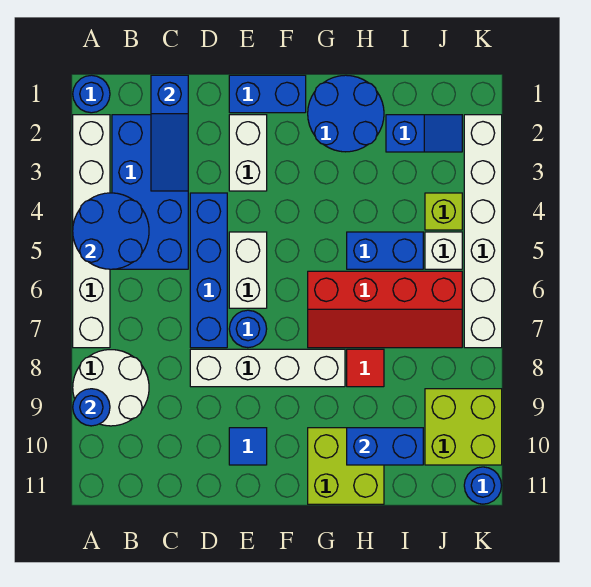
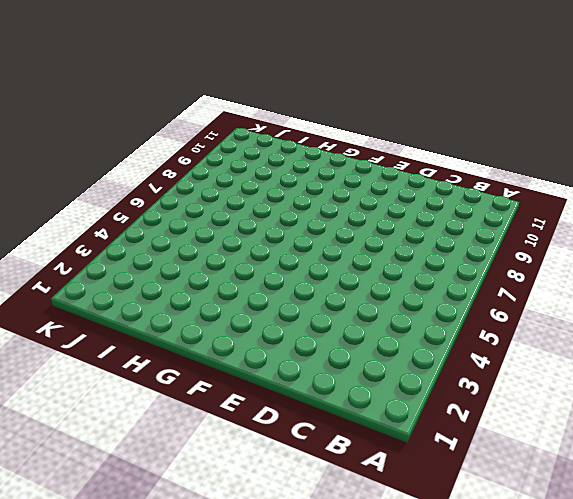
none -> blue 1x1 round brick [73,75,110,113]
none -> white 1x6 brick [73,115,110,348]
none -> white 2x2 round brick [73,350,149,426]

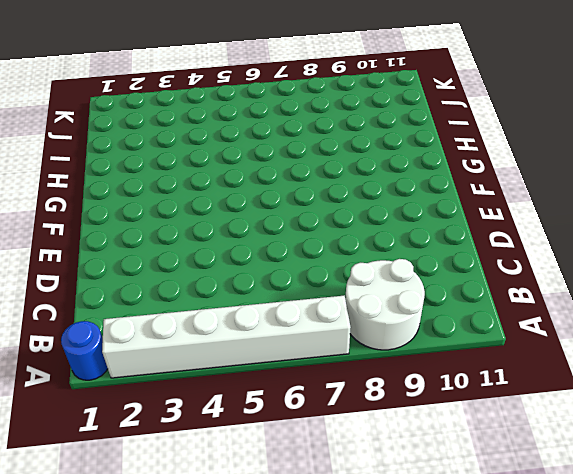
none -> blue 2x4 brick [112,115,188,269]
none -> blue 1x4 brick [190,193,227,348]
none -> white 1x4 brick [190,349,345,387]

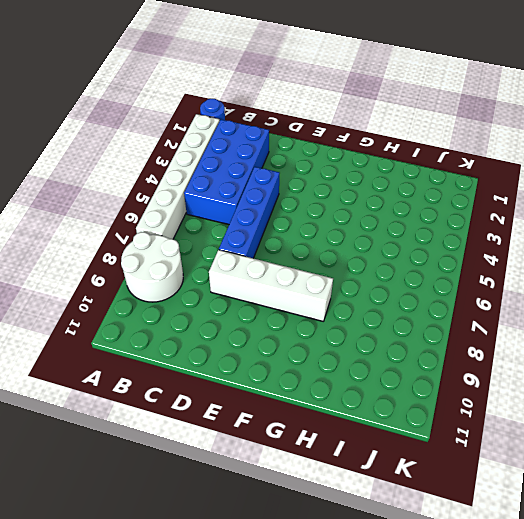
none -> blue 1x2 brick [229,75,306,113]
none -> white 1x2 brick [229,115,267,191]
none -> white 1x2 brick [229,232,267,308]

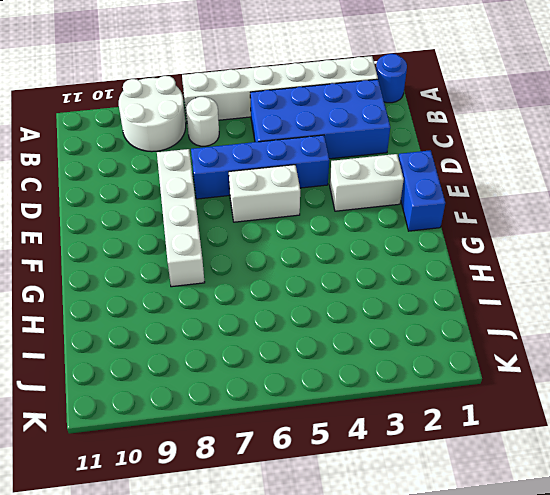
white 1x1 round brick [186,97,219,146] -> none
none -> blue 1x1 round brick [229,310,267,348]
none -> blue 1x1 tile [229,428,267,465]
none -> blue 2x2 round brick [308,75,384,152]

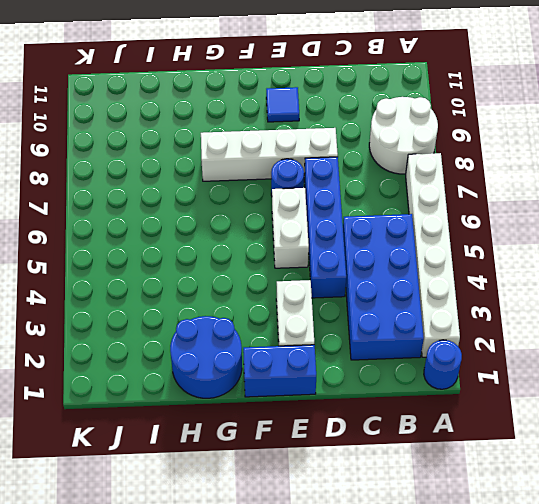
none -> red 2x4 slope [308,271,462,348]
none -> lime 2x2 brick [308,428,384,504]
none -> blue 1x2 brick [347,232,423,269]

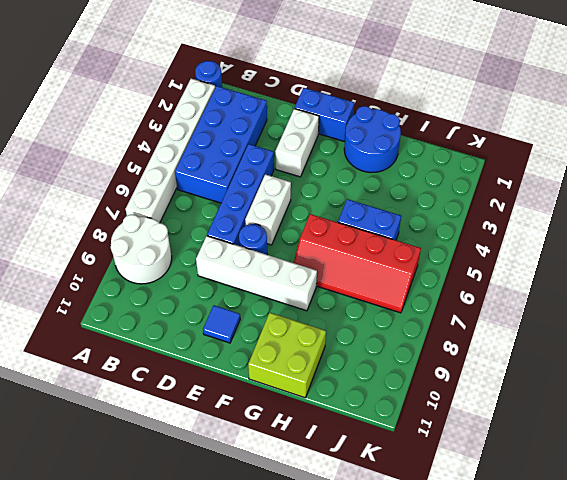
none -> red 1x1 tile [347,349,384,387]
none -> blue 1x2 slope [386,115,462,152]
none -> lime 1x1 brick [425,193,462,230]

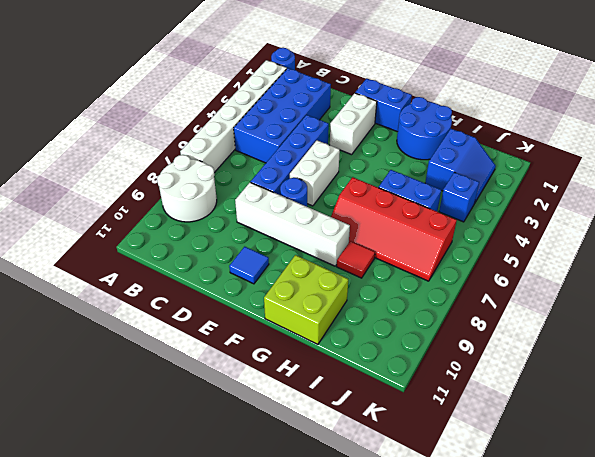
blue 2x2 slope [425,129,496,202] -> blue 1x2 slope [386,115,462,152]
blue 1x1 brick [439,172,479,222] -> lime 1x1 brick [425,193,462,230]
none -> white 1x1 brick [425,232,462,269]
none -> lime 2x2 brick [425,389,502,465]
none -> white 1x6 brick [464,115,502,348]

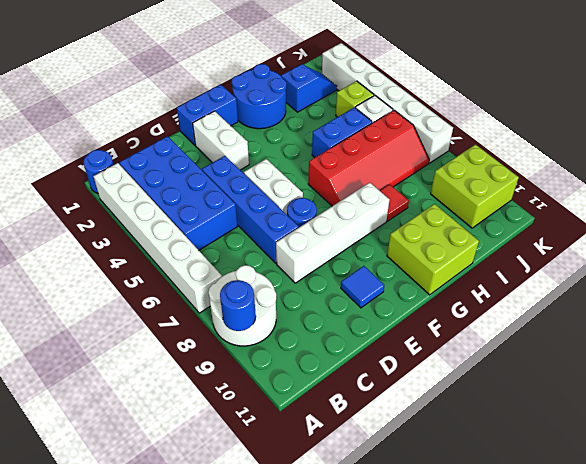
none -> blue 1x1 round brick [464,467,502,504]
none -> blue 2x2 round brick [73,193,149,269]
none -> blue 1x3 slope [151,75,188,191]

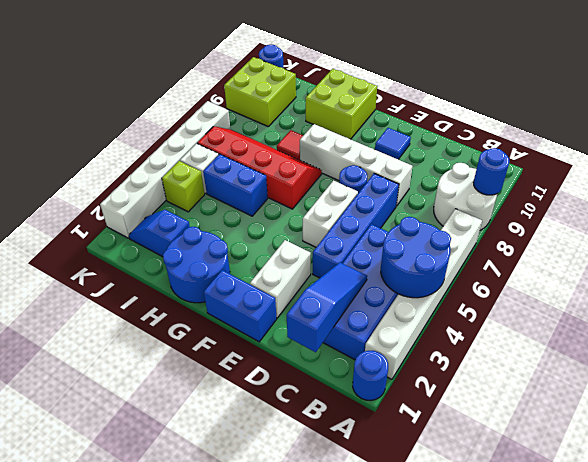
none -> blue 1x2 brick [347,428,423,465]

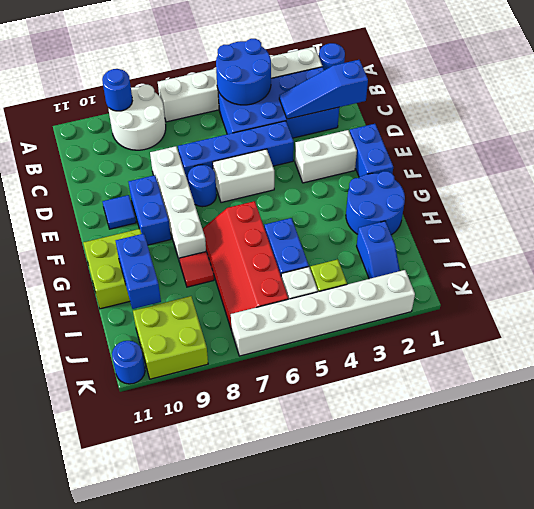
blue 1x2 brick [129,175,171,245] -> none

